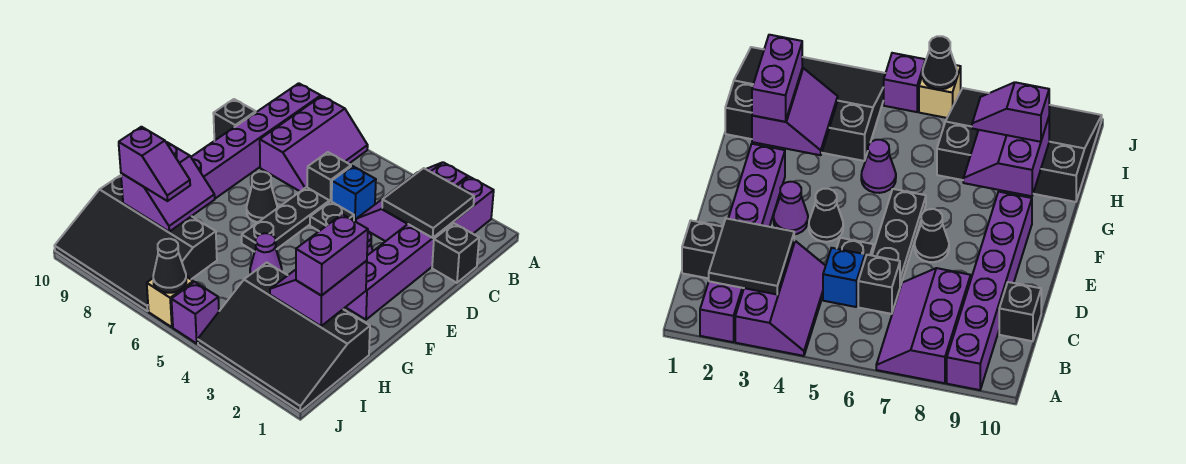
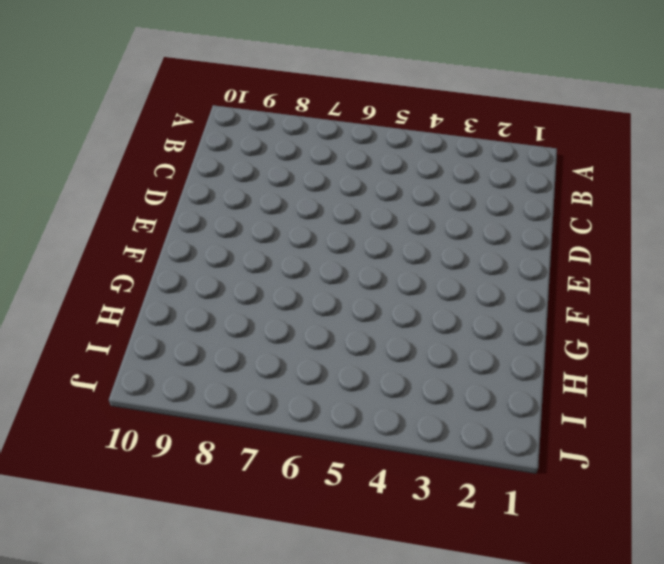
none -> purple 1x6 brick [346,177,494,320]
none -> purple 2x3 slope [356,162,468,241]
none -> purple 2x3 slope [260,96,368,191]

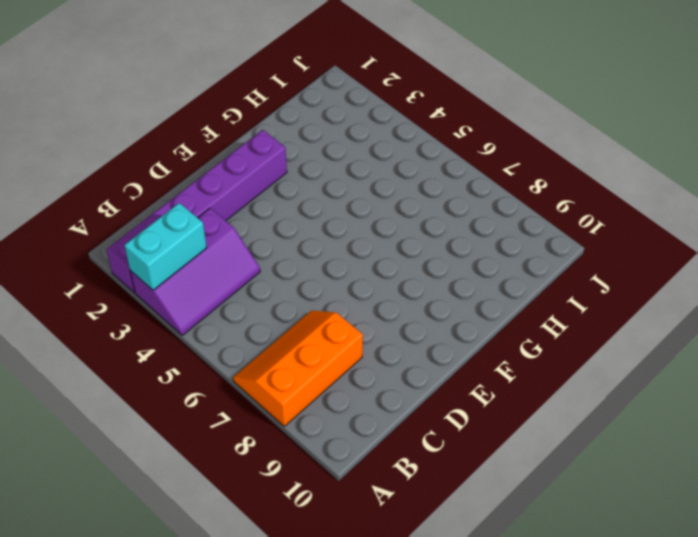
cyan 1x2 brick [124,203,207,290] -> black 2x2 tile [382,168,474,238]
orange 2x3 slope [233,311,363,426] -> purple 2x3 slope [260,96,368,191]
none -> purple 1x6 brick [191,83,321,199]
none -> black 1x1 brick [432,223,479,283]
none -> blue 1x1 brick [332,166,376,222]

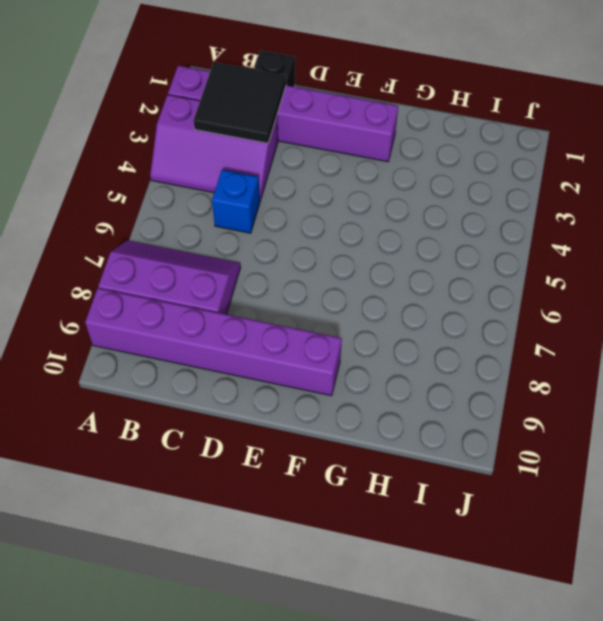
none -> black 1x1 brick [307,152,351,202]
none -> black 1x1 brick [213,99,256,141]
none -> black 1x1 plate [310,201,354,231]

